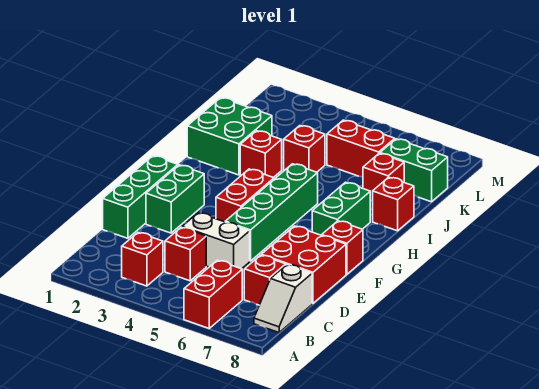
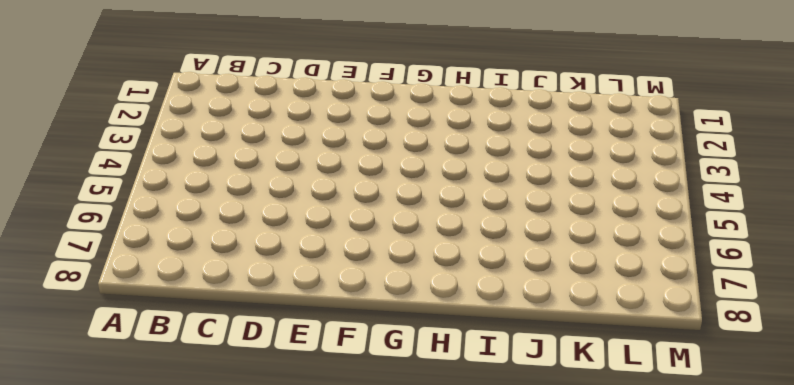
none -> red 1x2 brick [184,260,242,328]
none -> red 1x1 brick [122,233,163,286]
none -> white 1x2 slope [254,265,312,333]

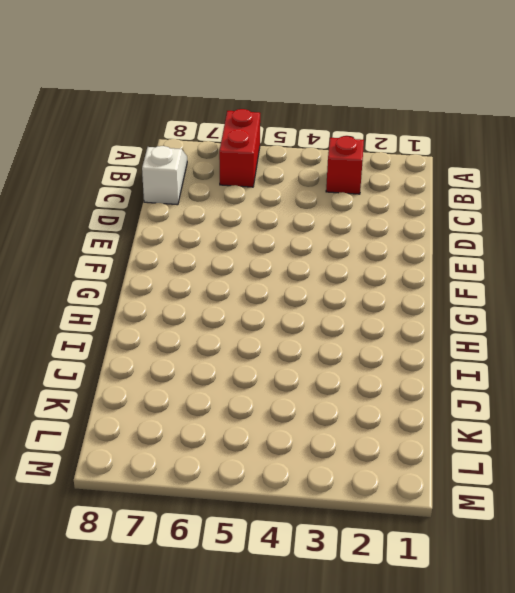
none -> red 1x1 brick [165,227,206,281]
none -> red 1x1 brick [244,255,286,305]
none -> green 1x3 brick [103,156,178,238]

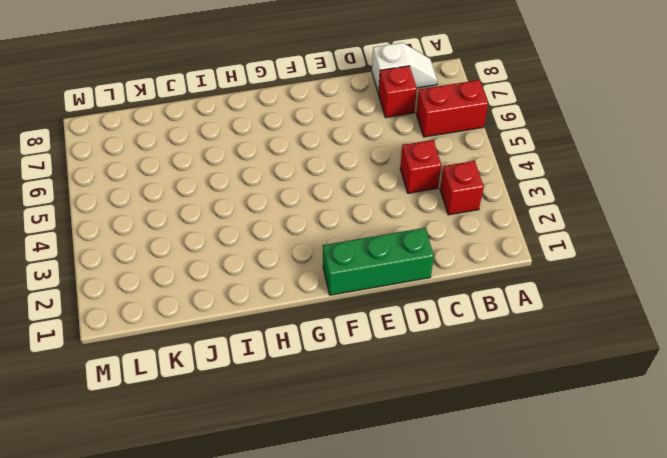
none -> white 1x2 brick [182,213,250,269]
none -> red 2x2 brick [261,226,346,303]
none -> green 1x2 brick [146,165,204,233]

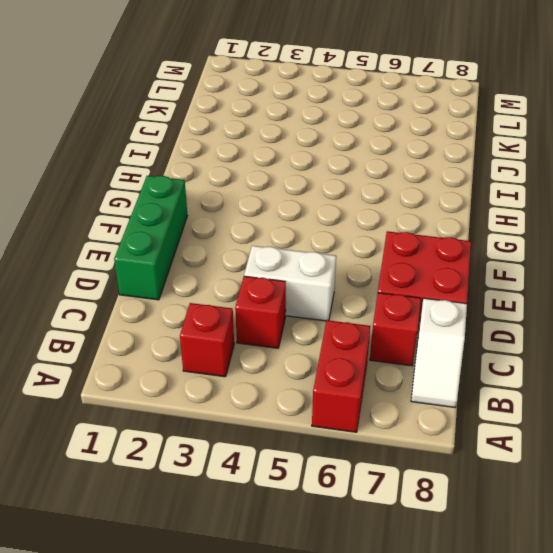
none -> green 1x2 brick [146,165,204,233]
none -> green 1x4 brick [225,164,318,261]
none -> red 1x2 brick [216,169,274,222]

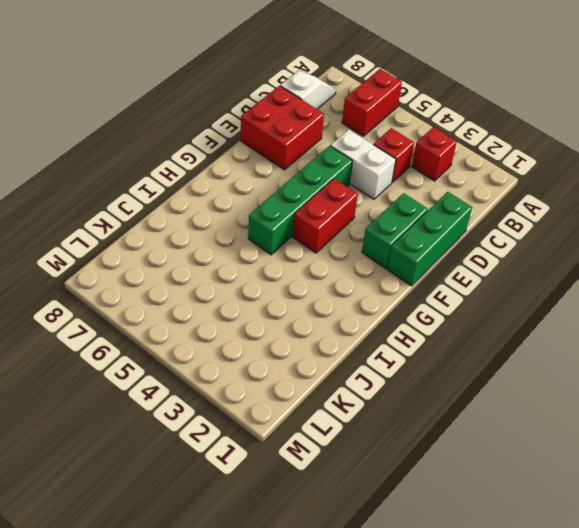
none -> red 1x1 brick [244,255,286,305]
none -> red 1x1 brick [322,221,363,274]
none -> green 1x2 brick [312,182,370,235]

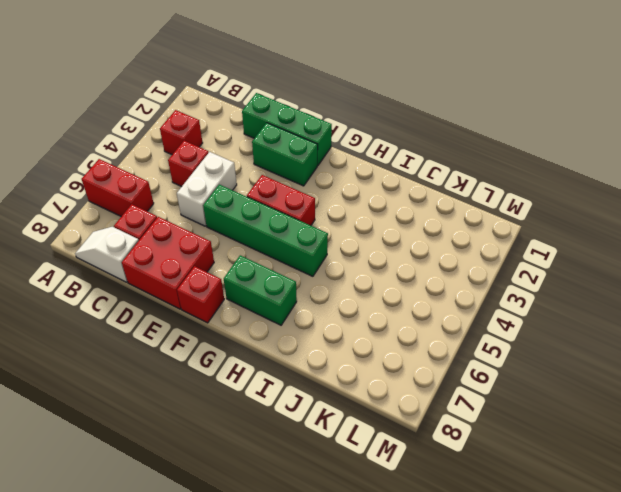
none -> green 2x2 brick [187,98,272,175]
none -> red 1x1 brick [240,131,282,178]
none -> red 1x1 brick [373,177,414,231]

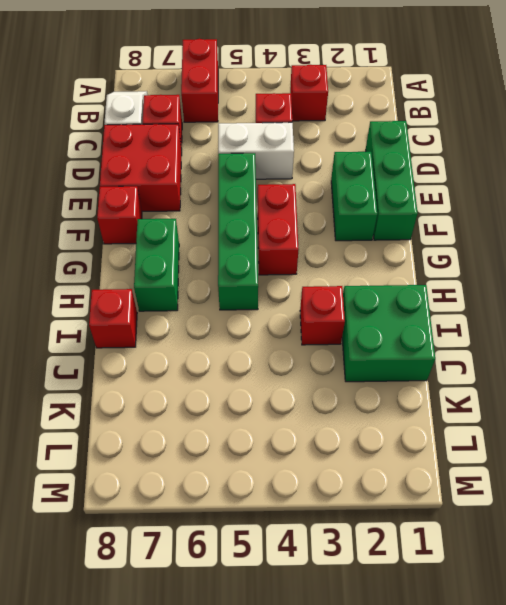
none -> red 1x1 brick [284,126,325,172]
none -> red 1x1 brick [363,153,404,201]
none -> red 1x2 brick [327,120,395,177]

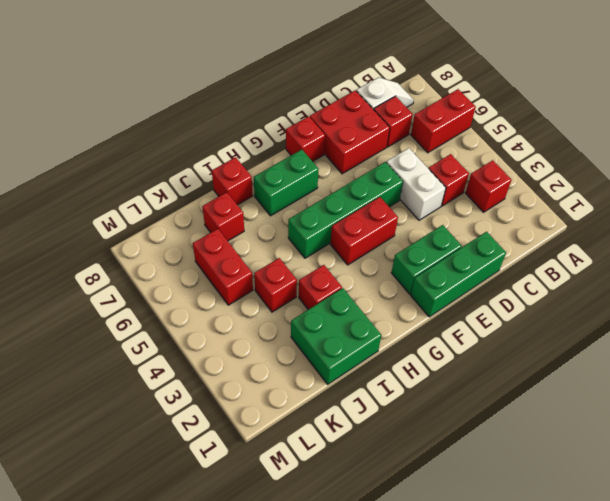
none -> green 1x2 brick [380,139,448,202]

